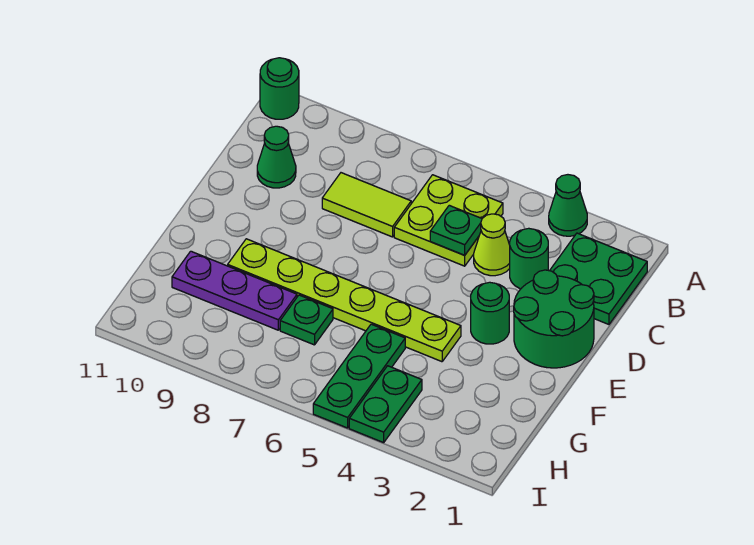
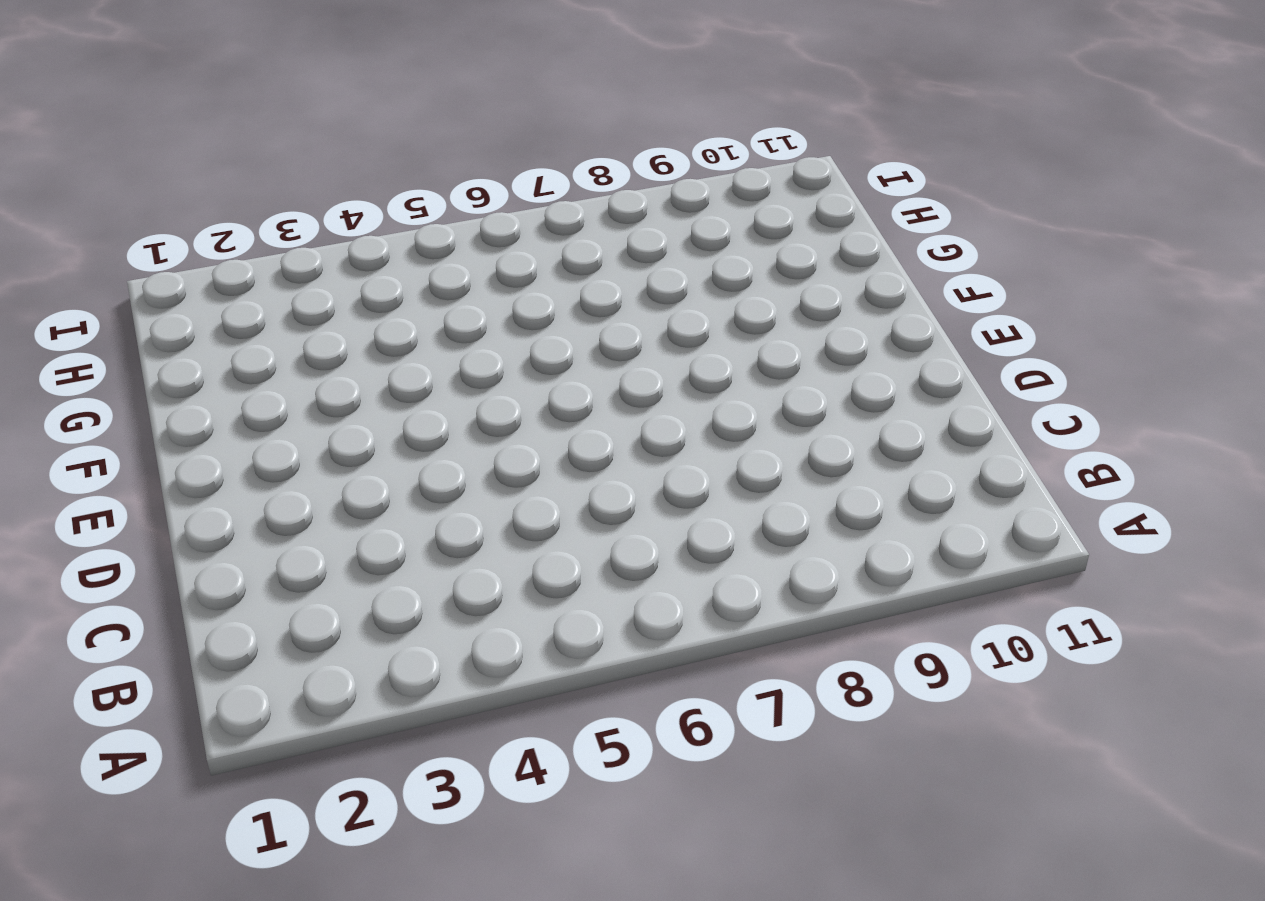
none -> green 1x1 cone [549,175,587,236]
none -> green 1x1 round brick [260,58,299,119]
none -> green 2x2 plate [550,233,647,324]

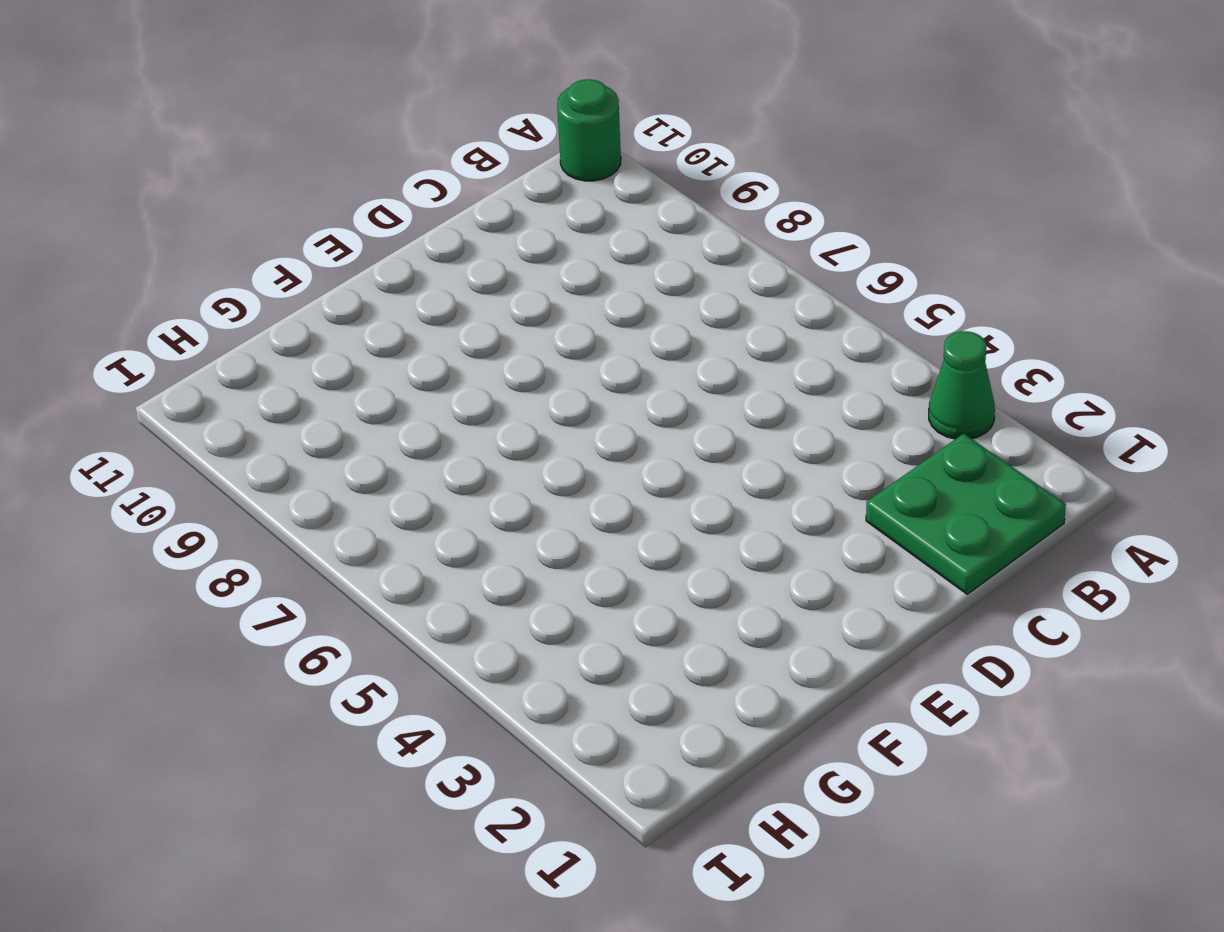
none -> lime 2x2 plate [394,175,503,266]
none -> green 1x1 round brick [510,228,548,289]
none -> lime 1x1 cone [474,214,510,276]

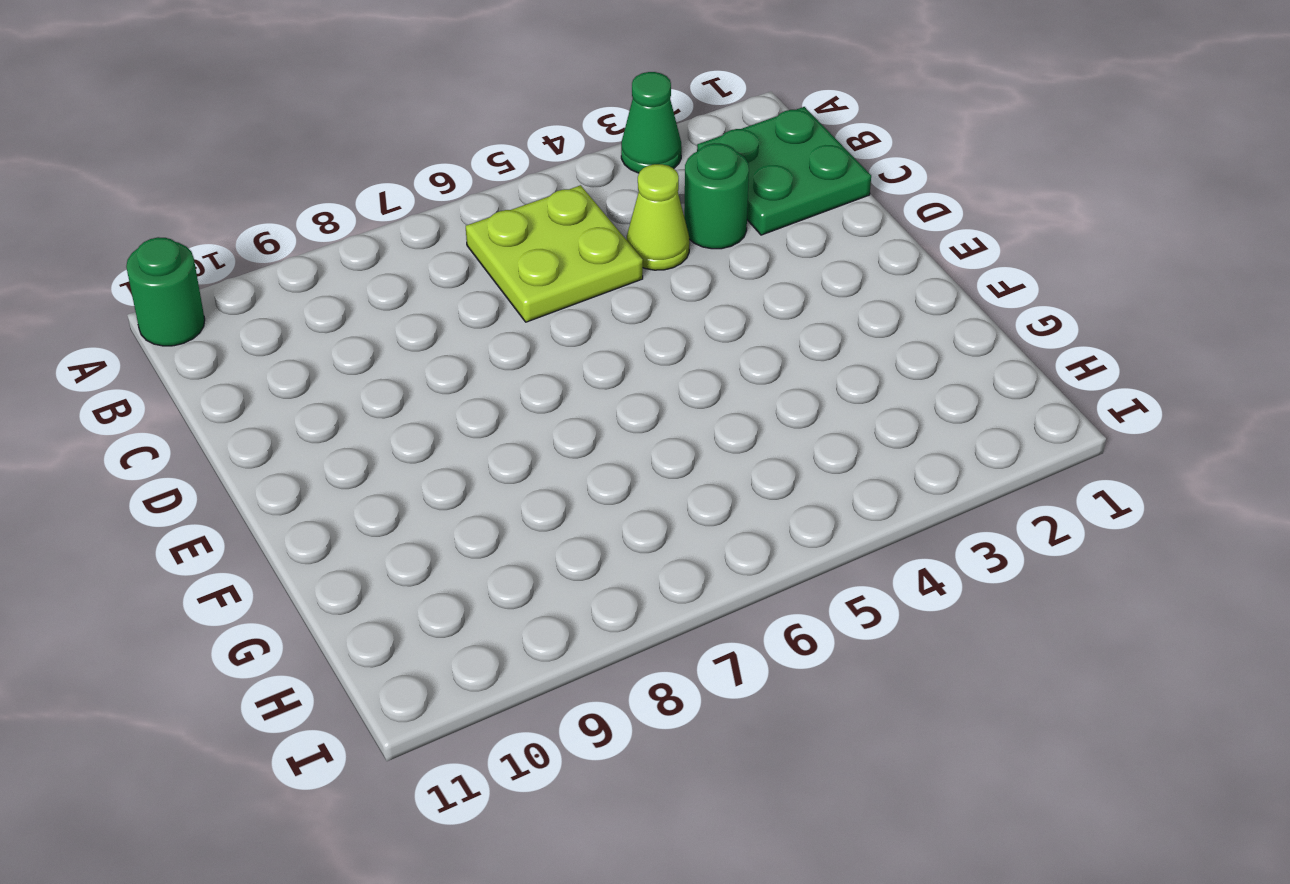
none -> lime 1x2 tile [322,173,411,237]
none -> green 1x1 cone [257,126,296,188]
none -> green 2x2 round brick [514,270,594,368]

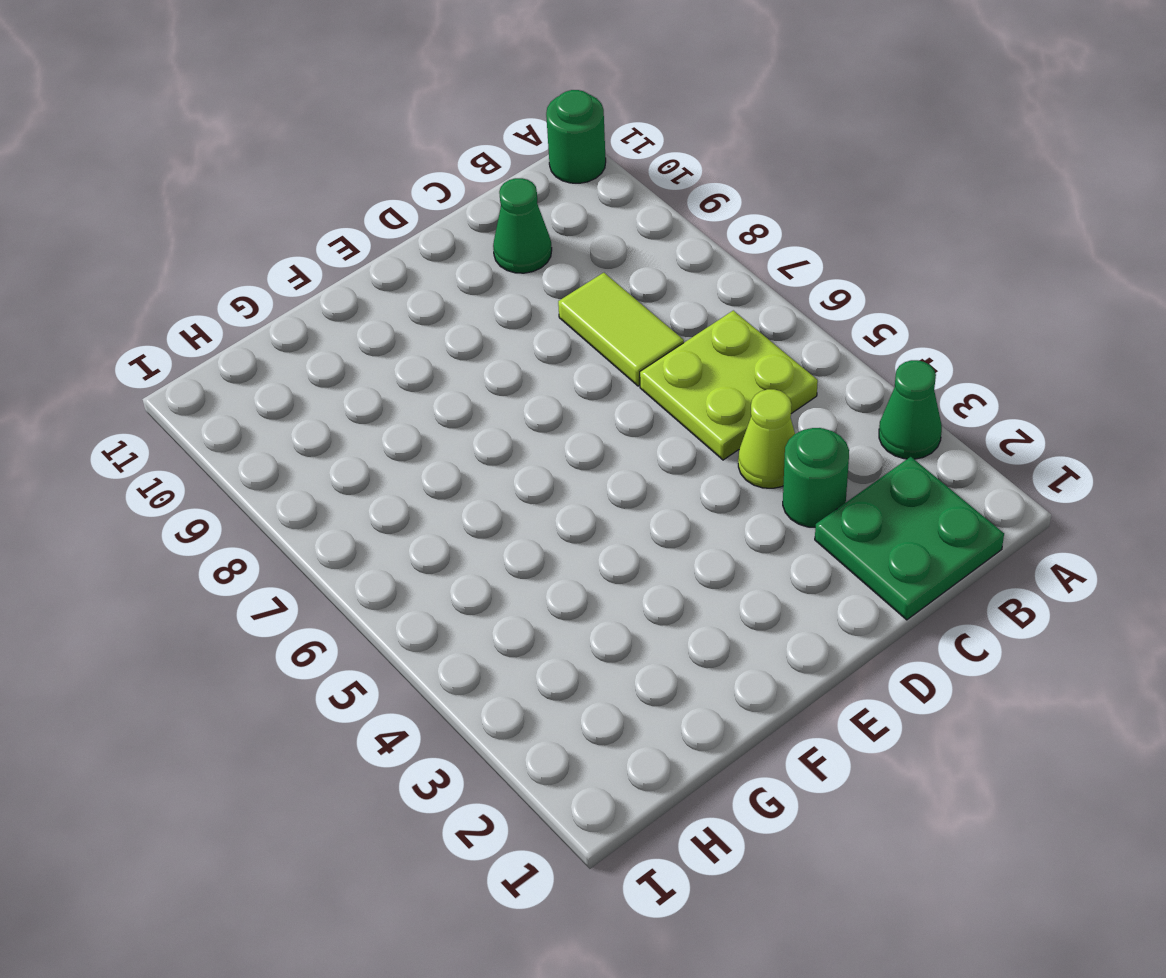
none -> green 2x2 round brick [514,270,594,368]
none -> green 1x1 round brick [471,282,509,344]
none -> lime 1x6 plate [228,239,461,362]

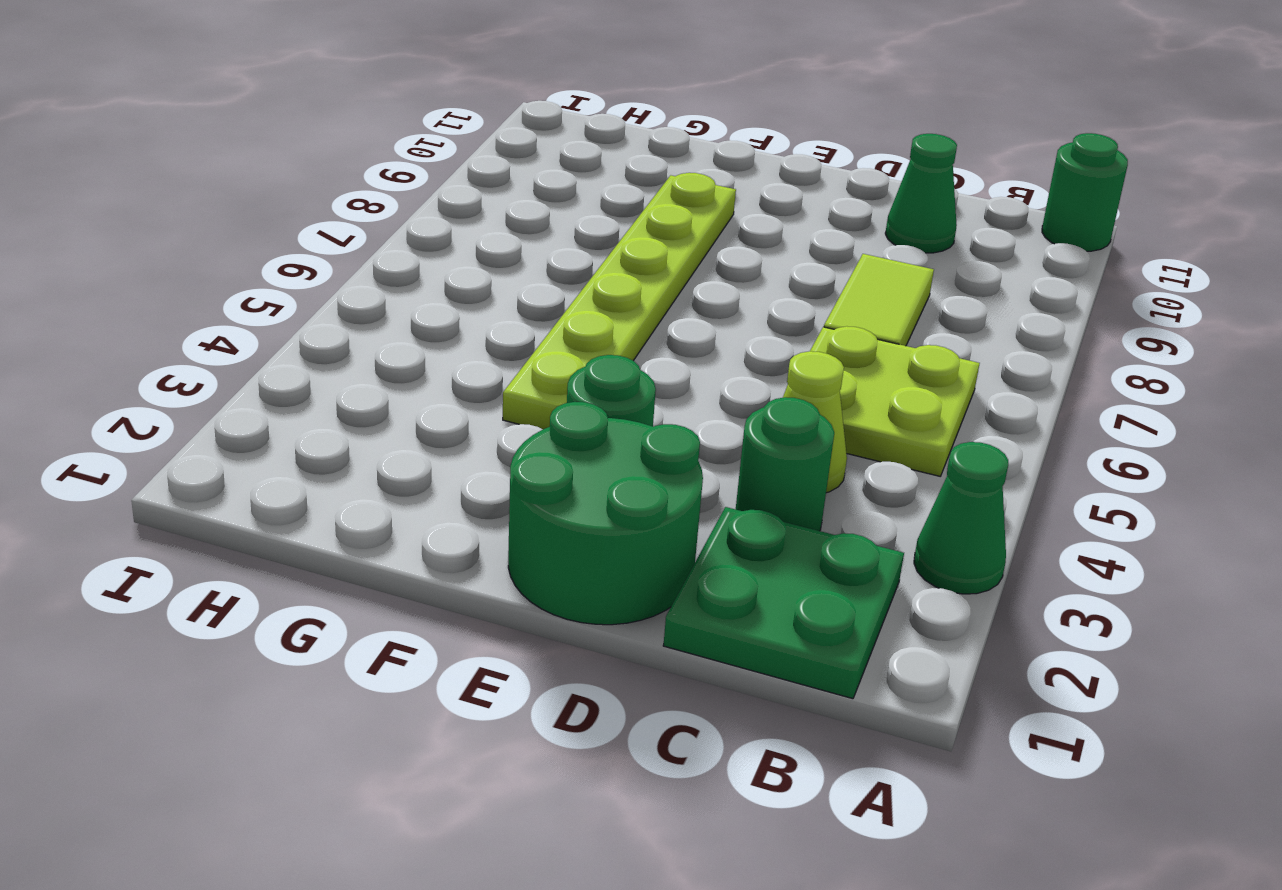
none -> green 1x3 plate [313,324,405,428]
none -> green 1x1 plate [280,295,333,345]
none -> purple 1x3 plate [172,251,297,330]

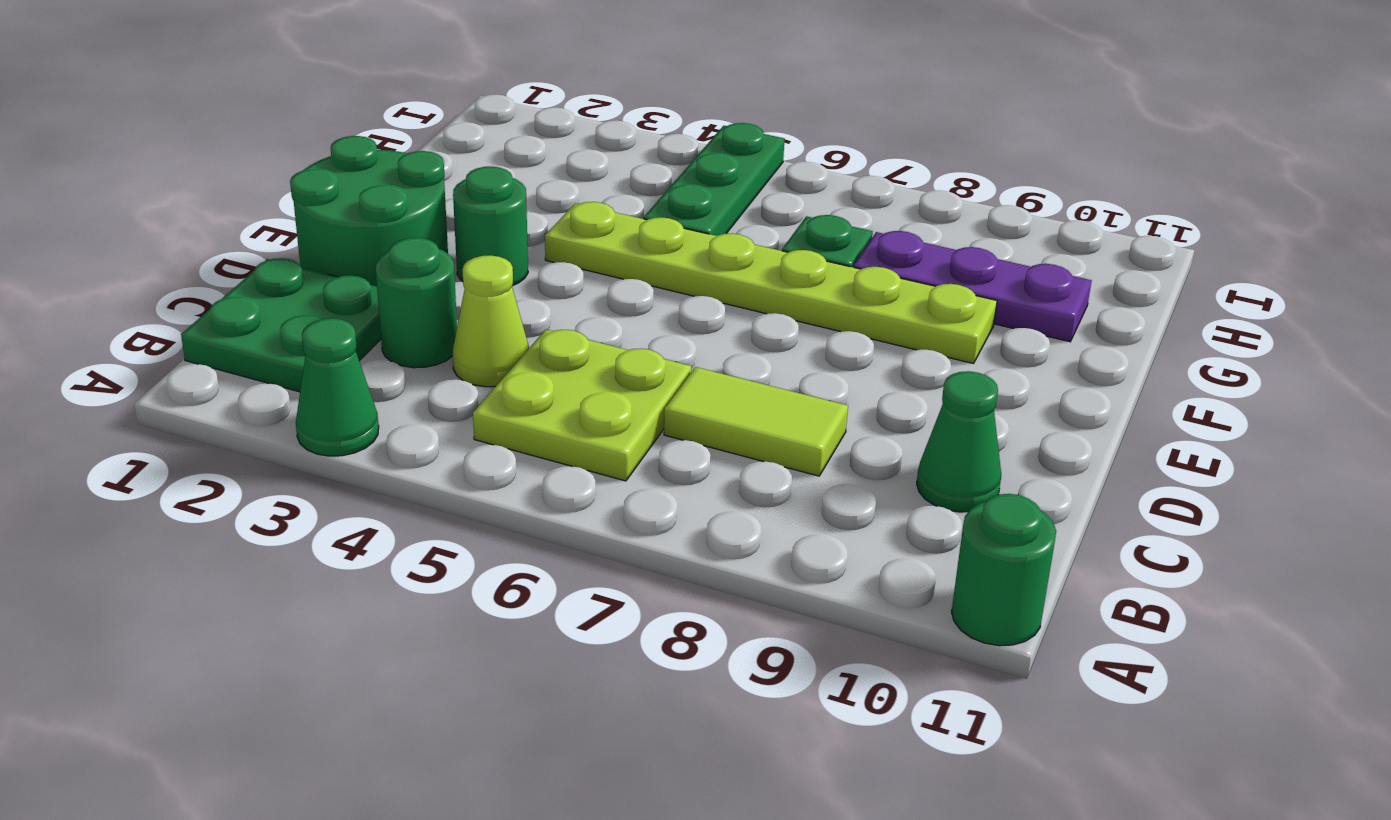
none -> green 1x2 plate [349,366,422,443]
none -> green 1x1 plate [430,205,482,255]

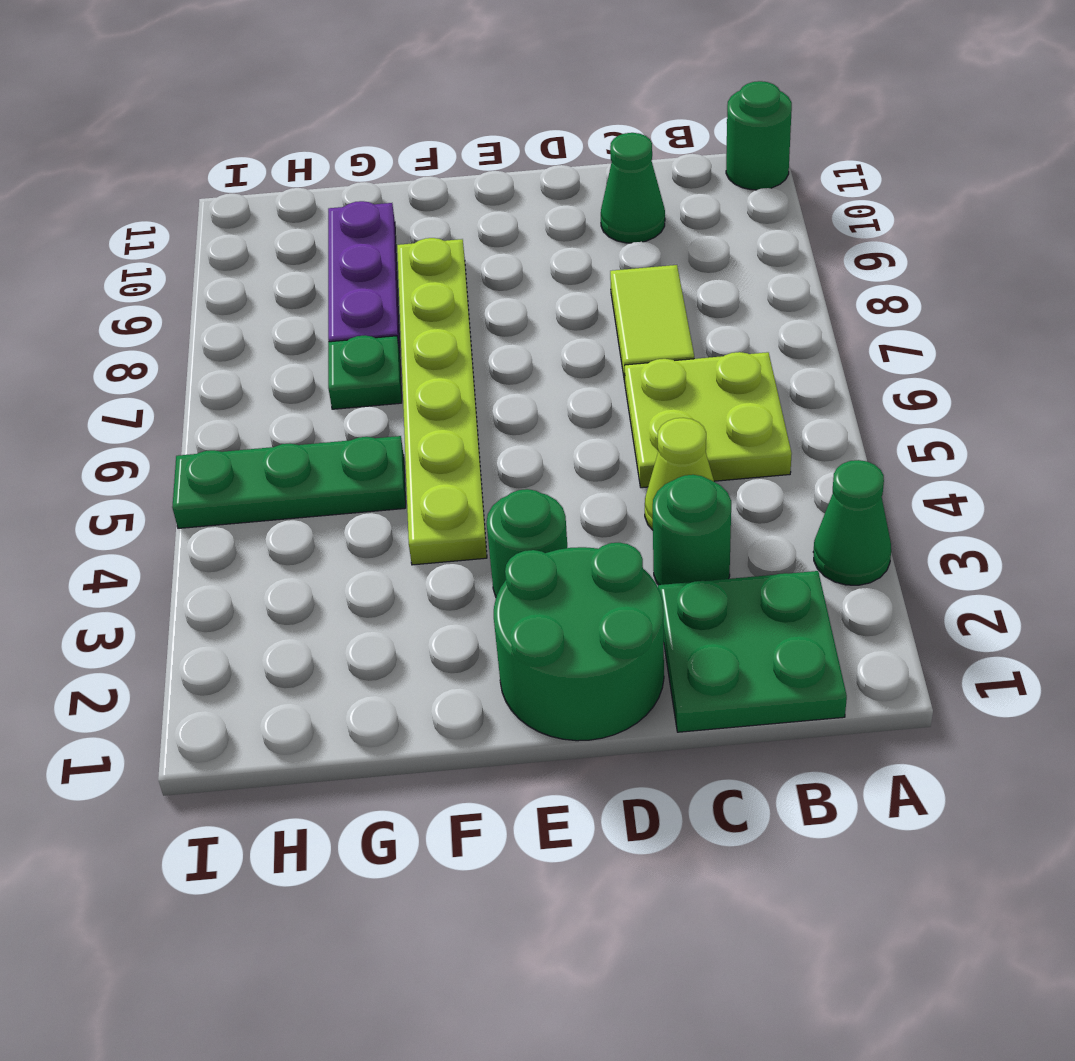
none -> green 1x2 plate [349,366,422,443]
none -> green 1x1 plate [430,205,482,255]

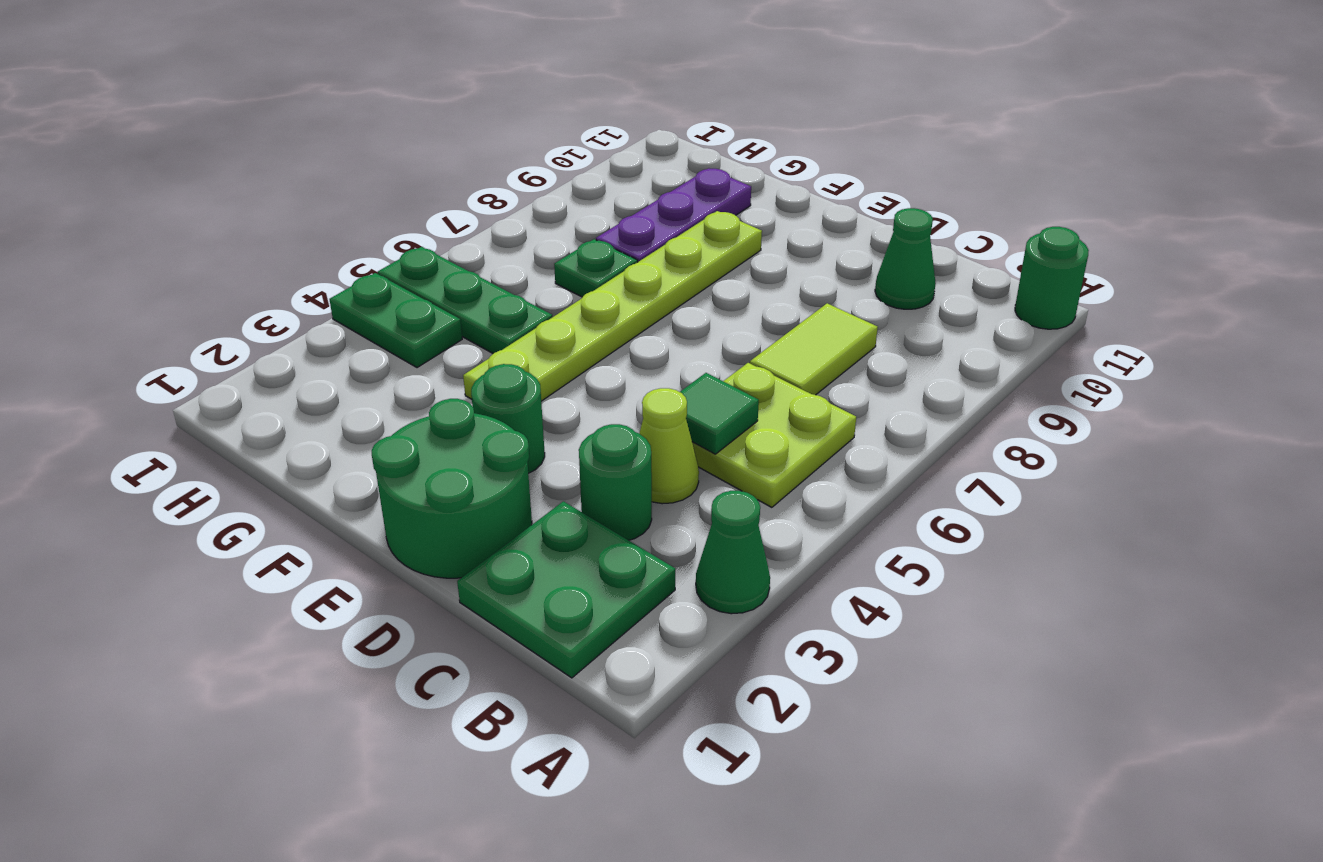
green 1x1 tile [680,373,759,454] -> green 1x1 plate [430,205,482,255]

